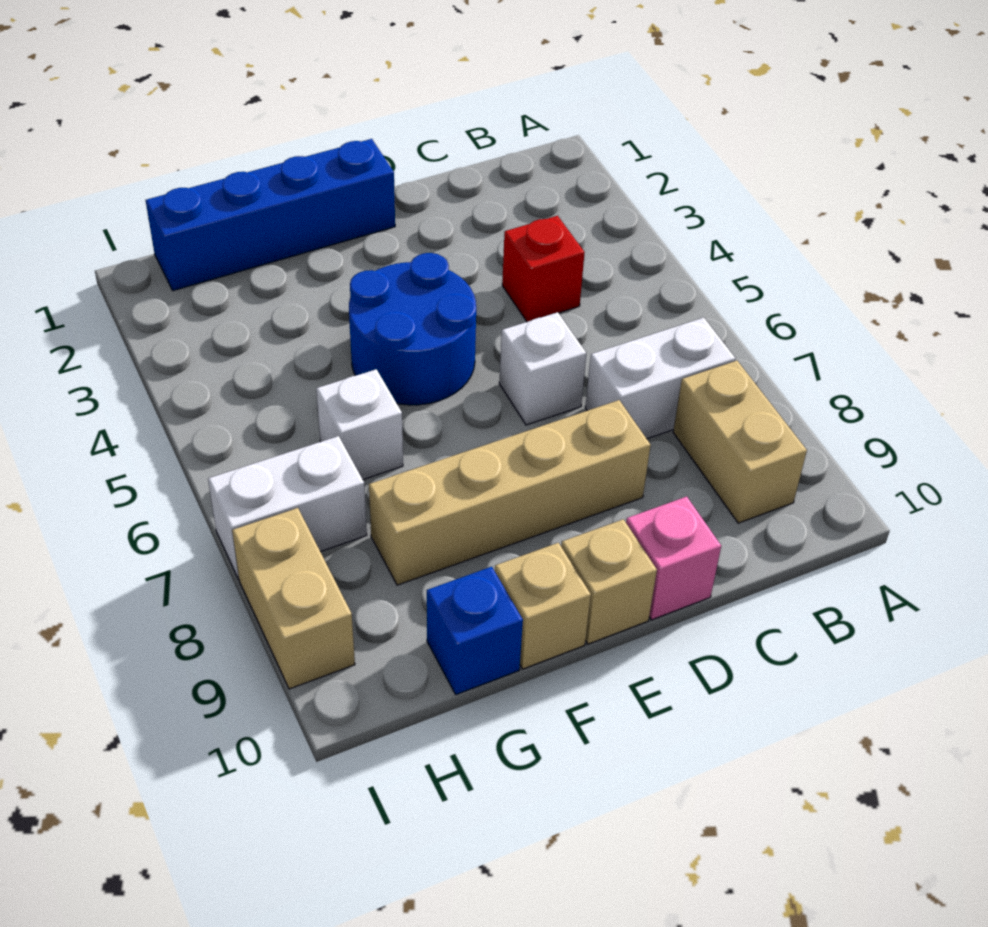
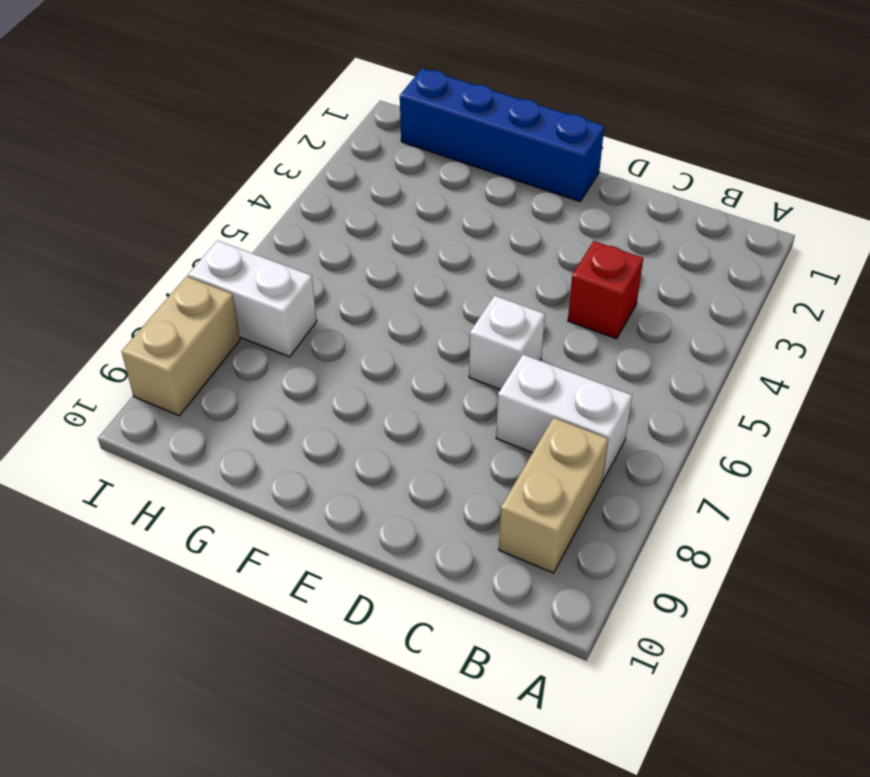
none -> tan 1x4 brick [369,400,651,585]
none -> pink 1x1 brick [626,497,721,620]
none -> blue 2x2 round brick [349,253,476,405]

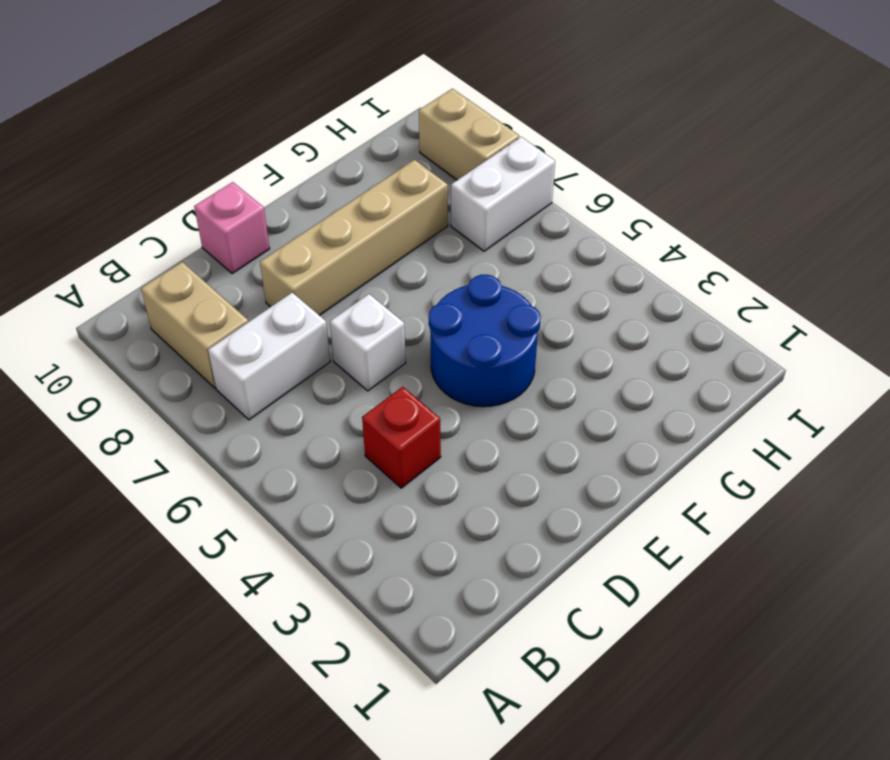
none -> blue 1x4 brick [146,139,395,291]
none -> tan 1x1 brick [561,519,657,644]
none -> tan 1x1 brick [495,543,591,669]

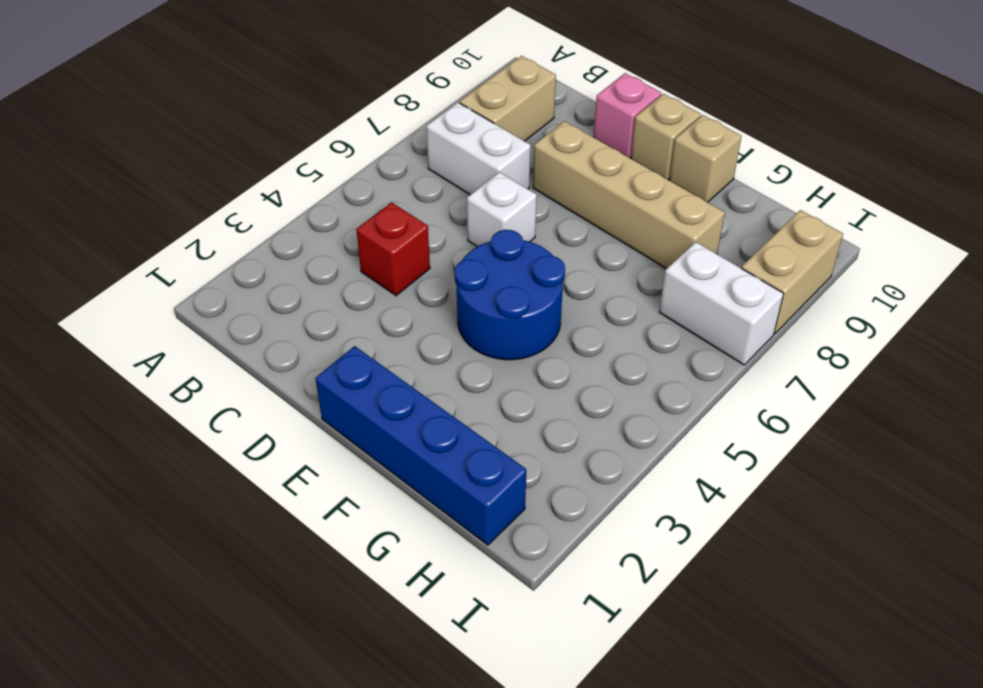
none -> white 1x1 brick [316,369,403,480]
none -> blue 1x1 brick [427,567,523,695]

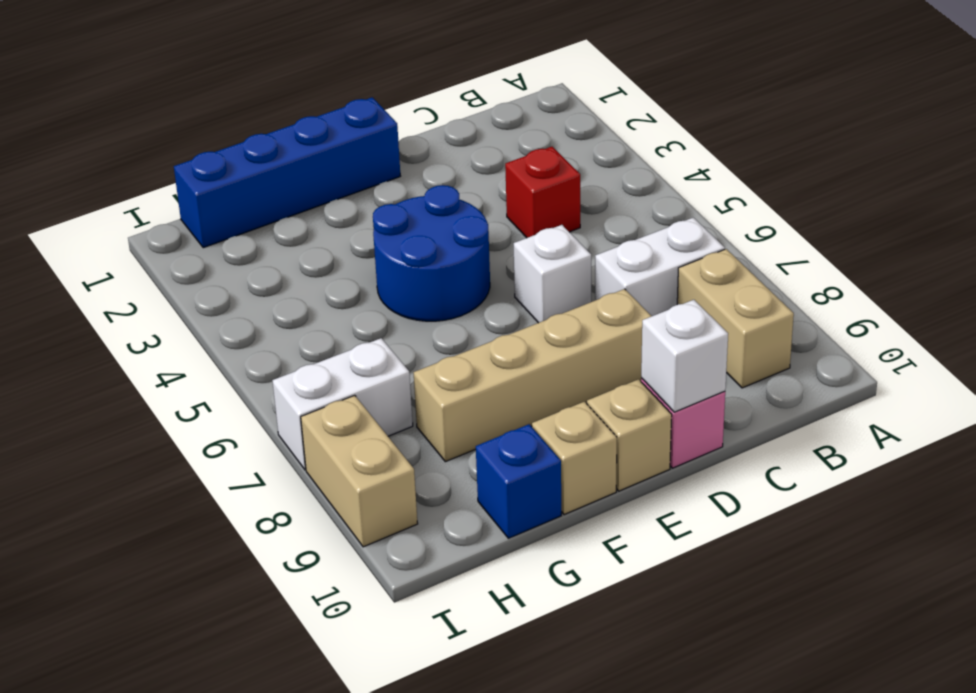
white 1x1 brick [641,300,728,412] -> white 1x1 brick moved to [316,369,403,480]

